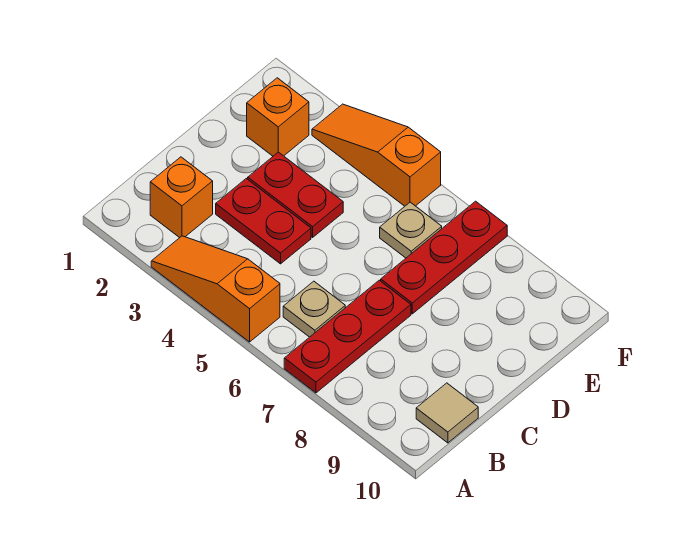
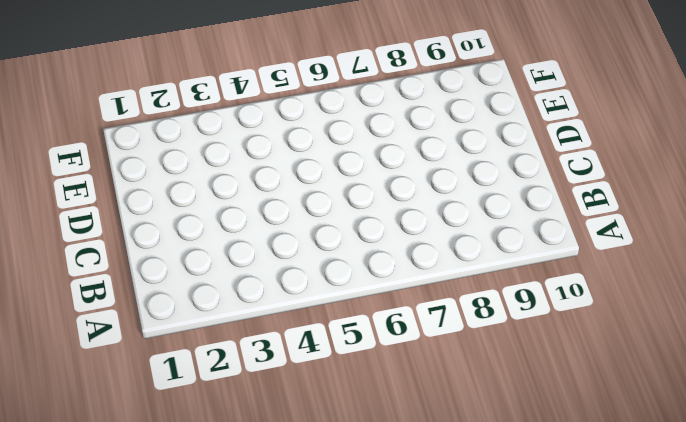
none -> orange 1x3 slope [151,236,280,342]
none -> red 1x3 plate [284,280,411,393]

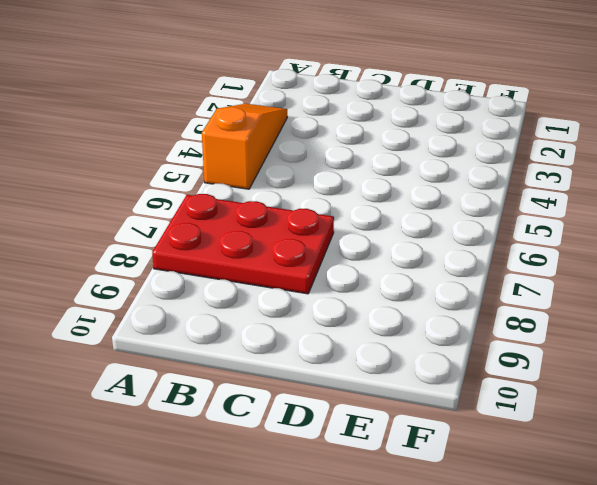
red 2x3 plate [152,194,334,294] -> red 1x3 plate [284,280,411,393]
none -> orange 1x1 brick [150,157,213,238]
none -> tan 1x1 plate [283,281,345,337]

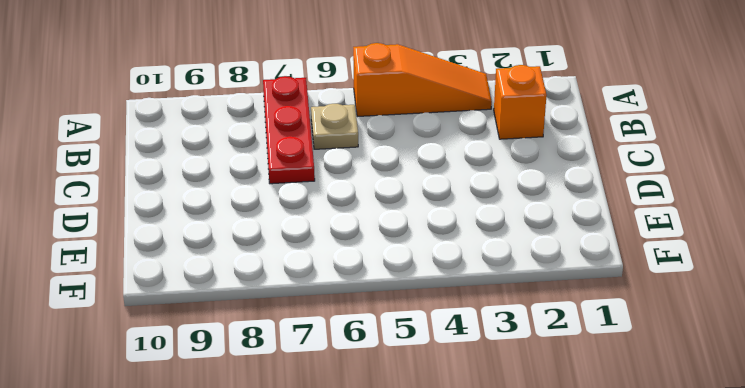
none -> tan 1x1 tile [416,383,478,443]
none -> red 1x2 plate [216,179,311,264]

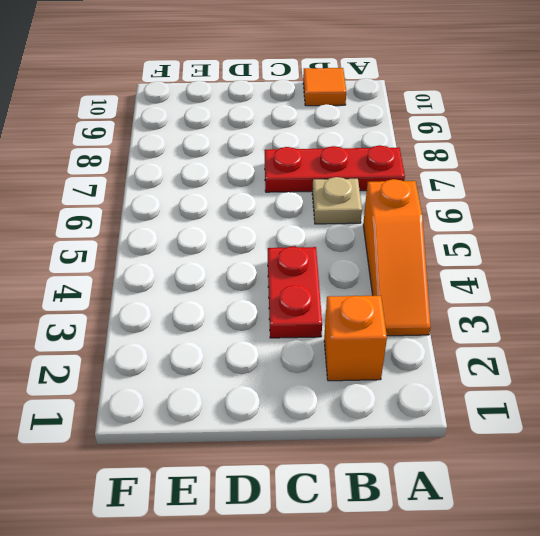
orange 1x1 tile [303,68,346,106] -> tan 1x1 tile [416,383,478,443]
none -> red 1x2 plate [248,152,343,237]
none -> red 1x3 plate [381,201,507,314]

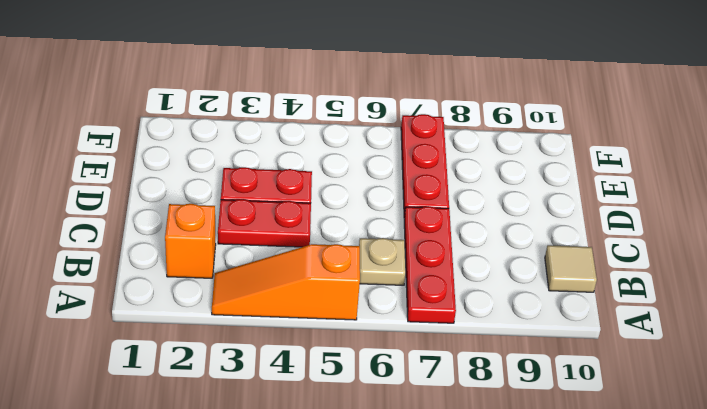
none -> orange 1x1 brick [247,78,309,156]
none -> tan 1x1 plate [380,202,442,258]

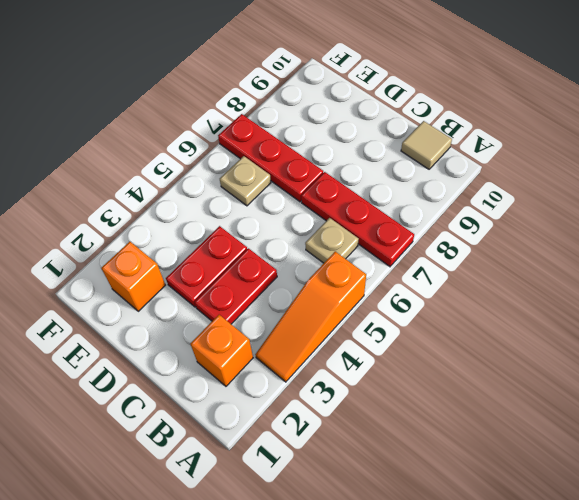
none -> orange 1x3 slope [312,104,441,206]

